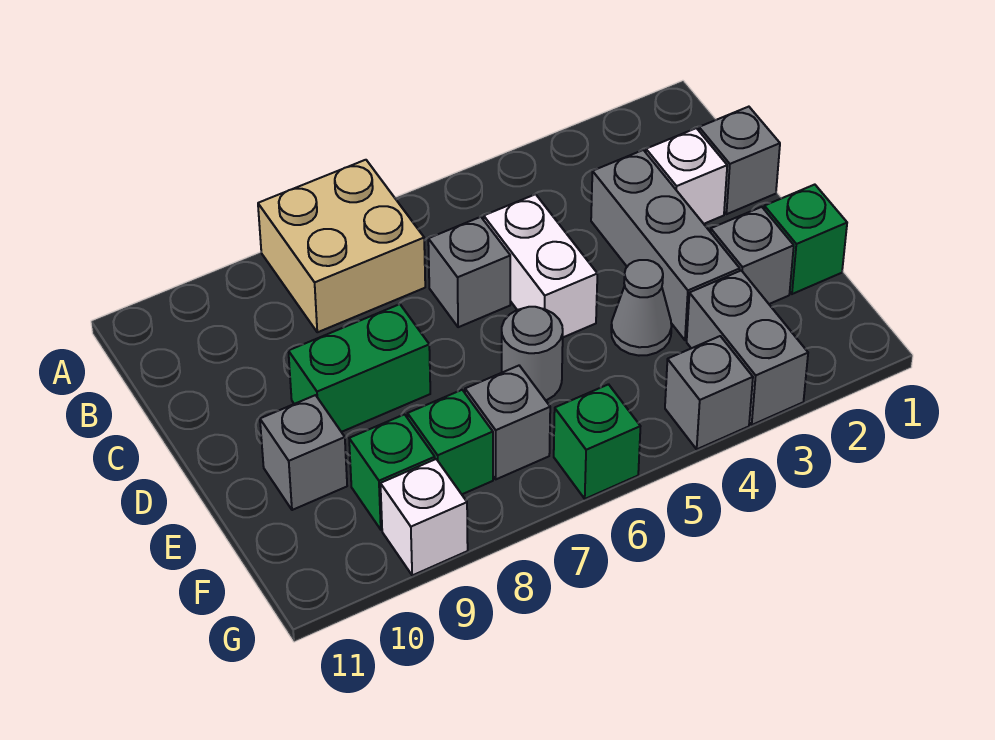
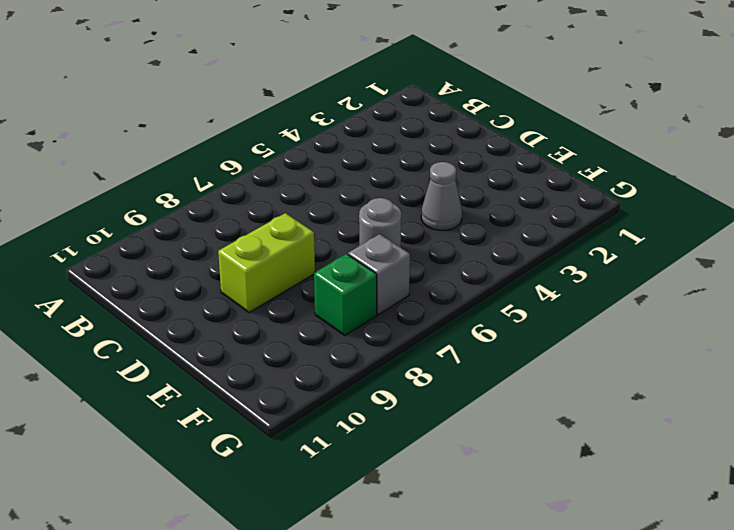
lime 1x2 brick [218,213,315,312] -> green 1x2 brick [288,304,430,432]
none -> tan 2x2 brick [258,160,425,332]
none -> grey 1x1 brick [699,107,780,214]
none -> white 1x1 brick [646,128,727,224]

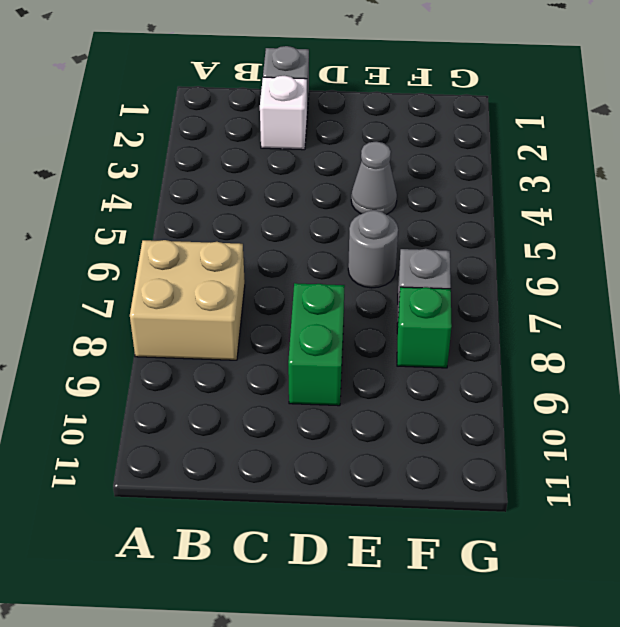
none -> grey 1x3 brick [591,150,740,340]
none -> white 1x2 brick [484,194,597,337]
none -> grey 1x1 brick [428,217,510,327]

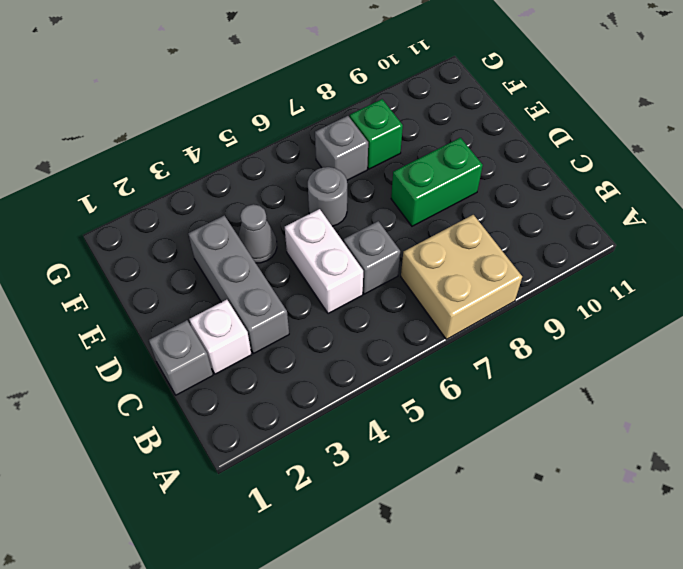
none -> green 1x1 brick [764,185,847,294]
none -> grey 1x1 brick [711,207,794,304]
none -> grey 1x1 brick [260,395,347,510]

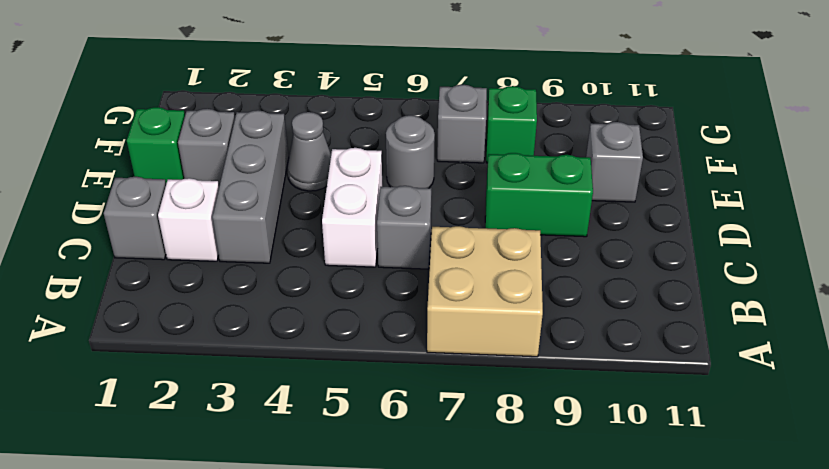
none -> grey 1x2 brick [687,271,808,425]
none -> green 1x1 brick [349,414,435,530]
none -> grey 1x1 brick [665,336,753,449]

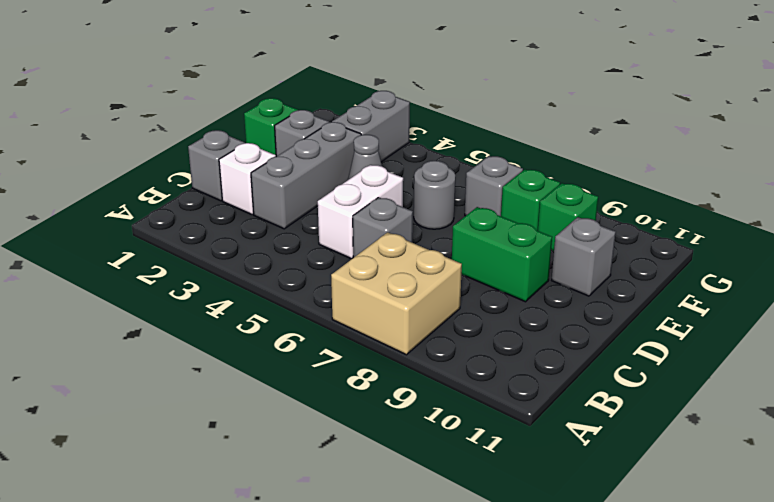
none -> grey 1x1 brick [665,336,753,449]
none -> green 1x1 brick [554,384,641,499]
none -> white 1x1 brick [380,459,468,575]

